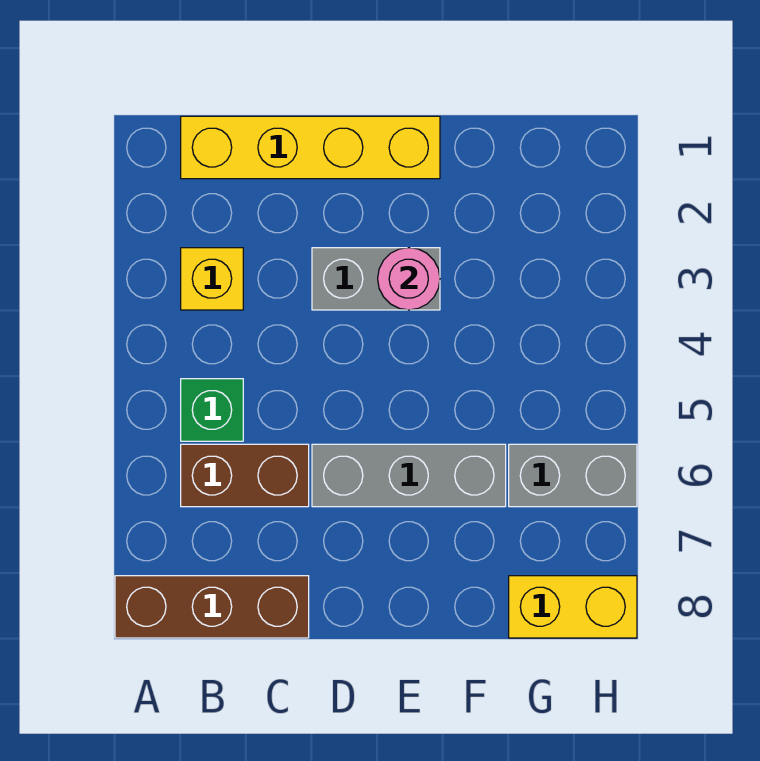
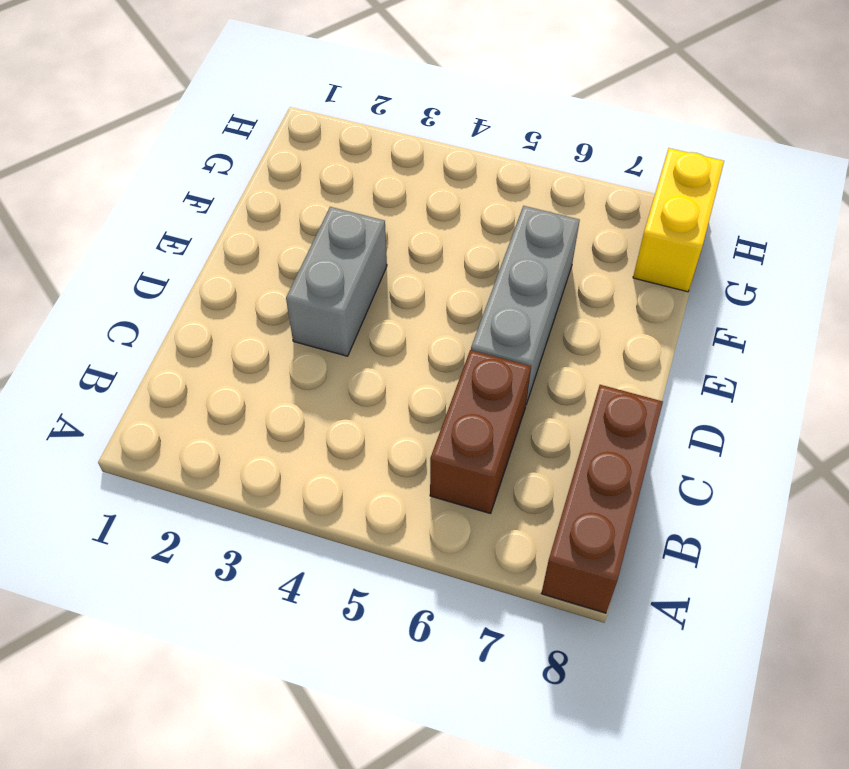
none -> yellow 1x4 brick [181,116,440,179]
none -> yellow 1x1 brick [181,248,243,310]

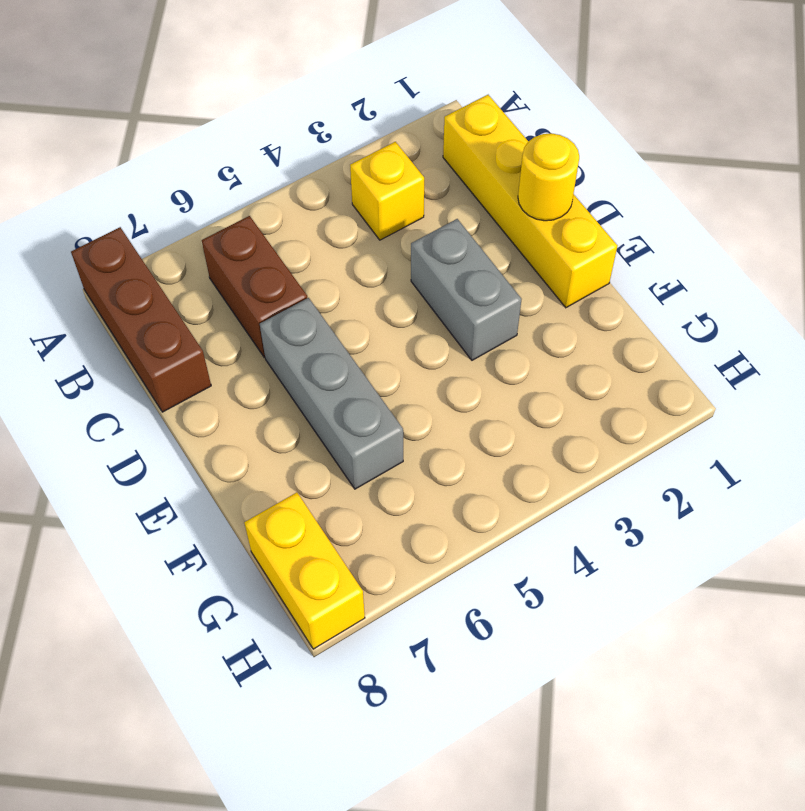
yellow 1x1 round brick [518,133,579,221] -> none
none -> green 1x1 brick [181,379,243,441]
none -> grey 1x2 brick [509,444,637,507]

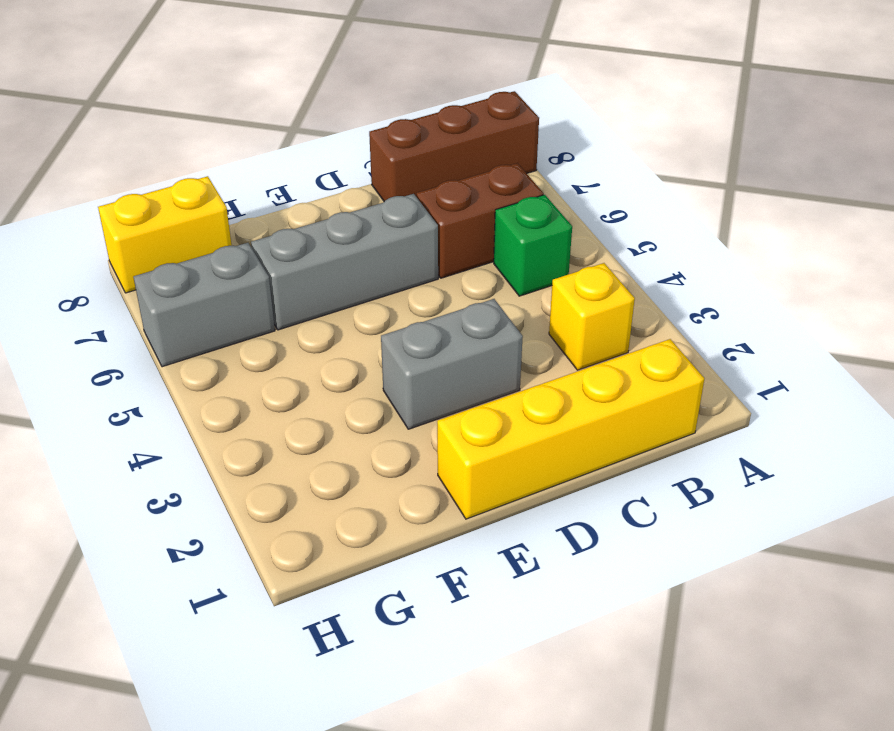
none -> pink 1x1 round brick [378,248,440,310]

